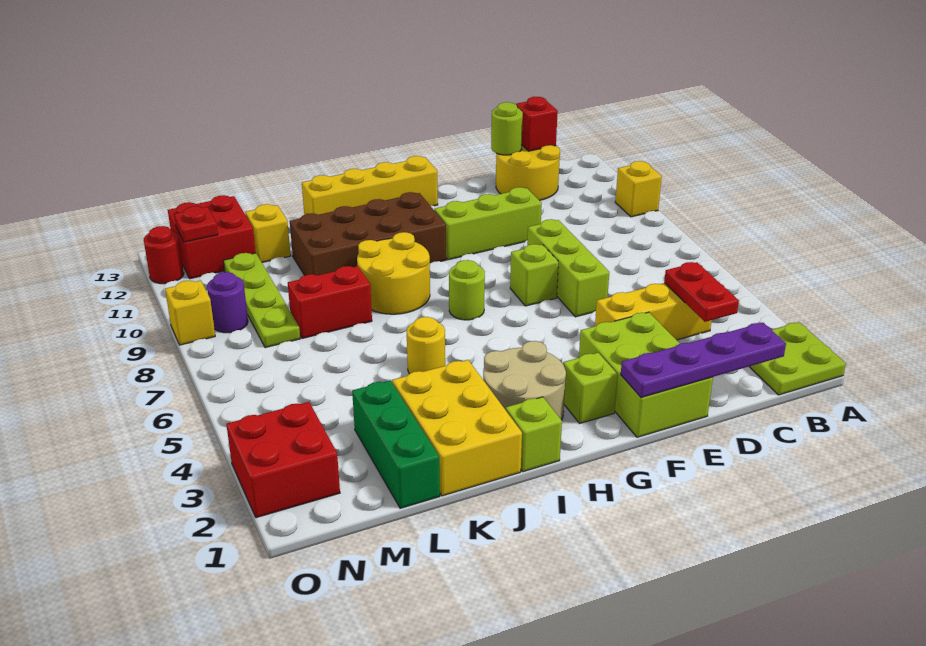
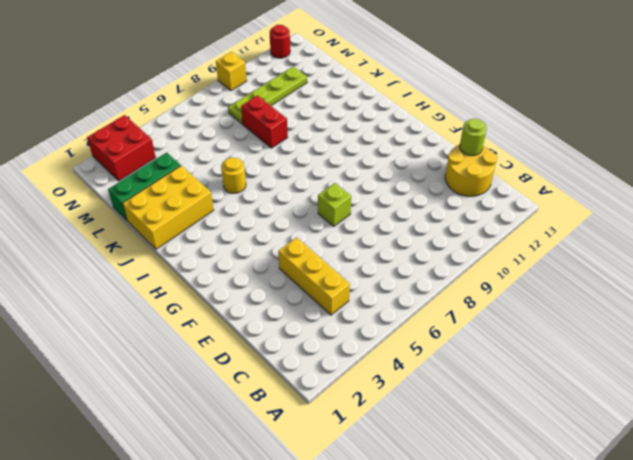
none -> lime 2x2 plate [749,322,846,395]
none -> yellow 1x1 brick [615,161,662,217]
none -> lime 2x3 brick [579,312,713,437]
none -> lime 1x3 brick [527,219,609,317]

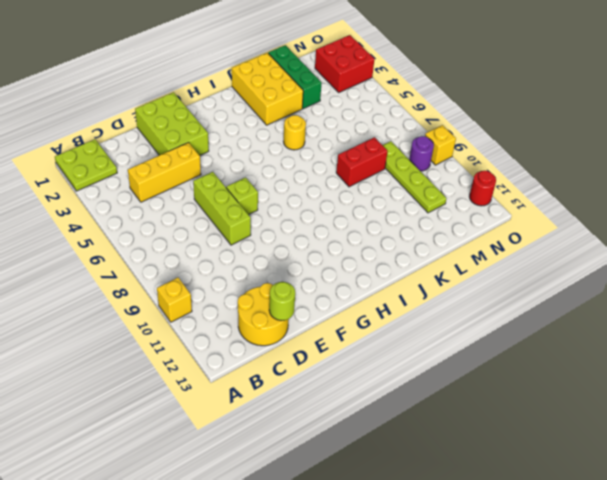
none -> lime 1x3 brick [434,187,542,260]
none -> lime 1x1 brick [563,353,618,423]
none -> yellow 1x4 brick [302,156,438,215]
none -> tan 2x2 round brick [483,341,566,420]

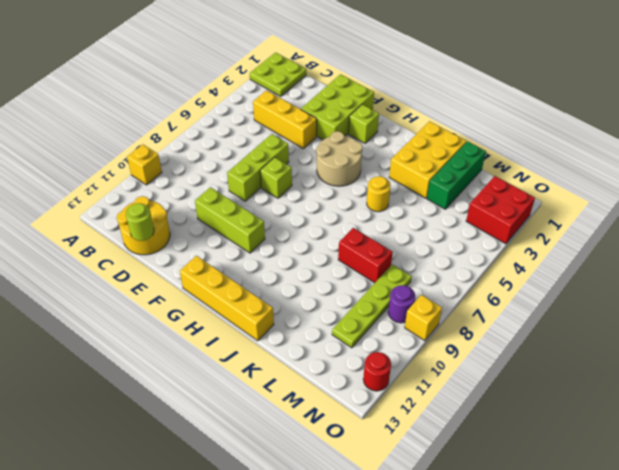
tan 2x2 round brick [316,131,363,186] -> tan 2x2 round brick moved to [483,341,566,420]
none -> lime 1x1 round brick [449,260,485,320]
none -> brown 2x4 brick [290,192,446,275]
none -> lime 1x1 brick [506,397,562,472]
none -> yellow 2x2 round brick [357,232,430,314]

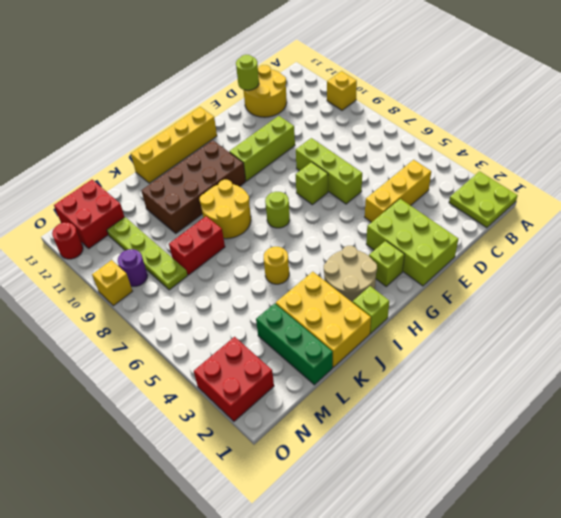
none -> yellow 1x1 brick [245,204,291,262]
none -> purple 1x4 plate [621,323,786,398]
none -> red 1x2 plate [664,262,739,322]
none -> red 1x1 brick [516,97,558,151]

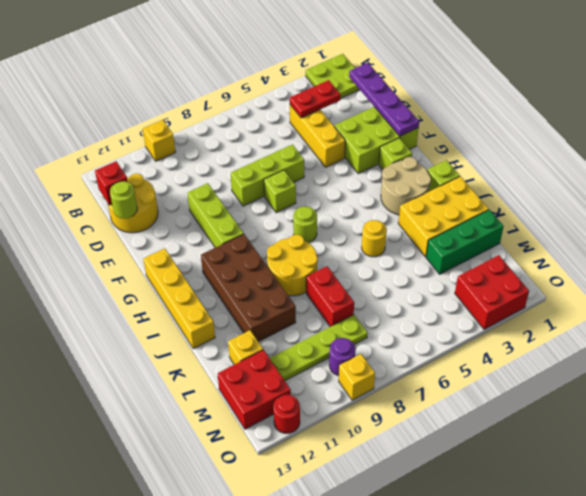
none -> red 1x1 plate [174,206,218,242]

